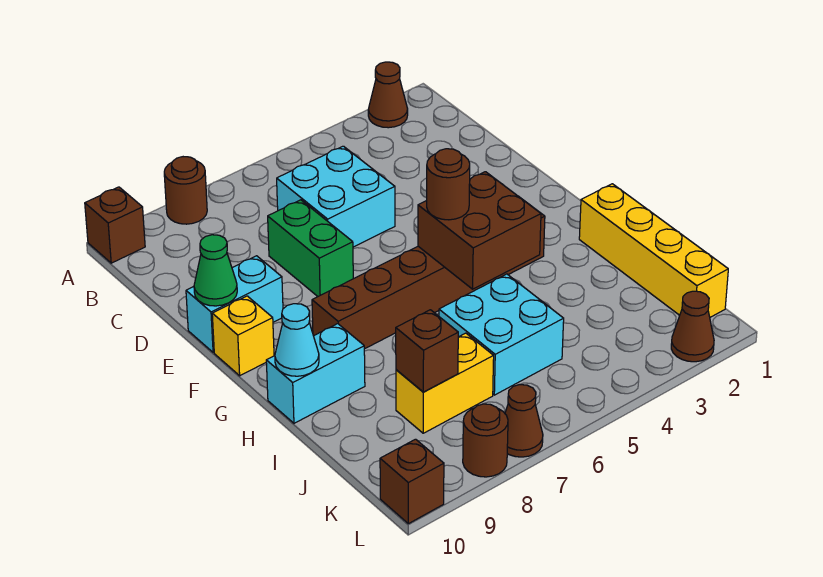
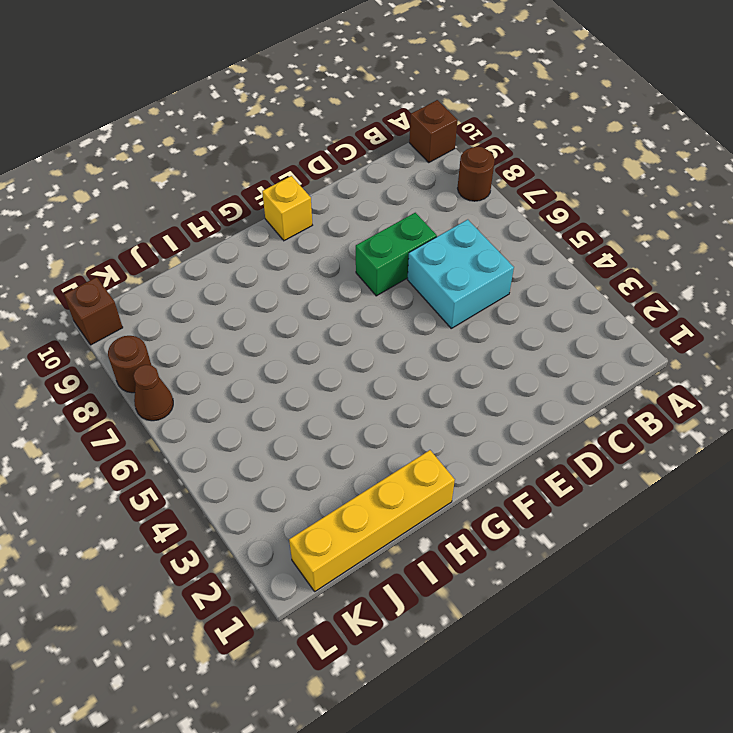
none -> brown 1x1 cone [368,62,408,128]
none -> cyan 1x2 brick [186,256,283,352]
none -> brown 1x6 brick [312,205,545,349]

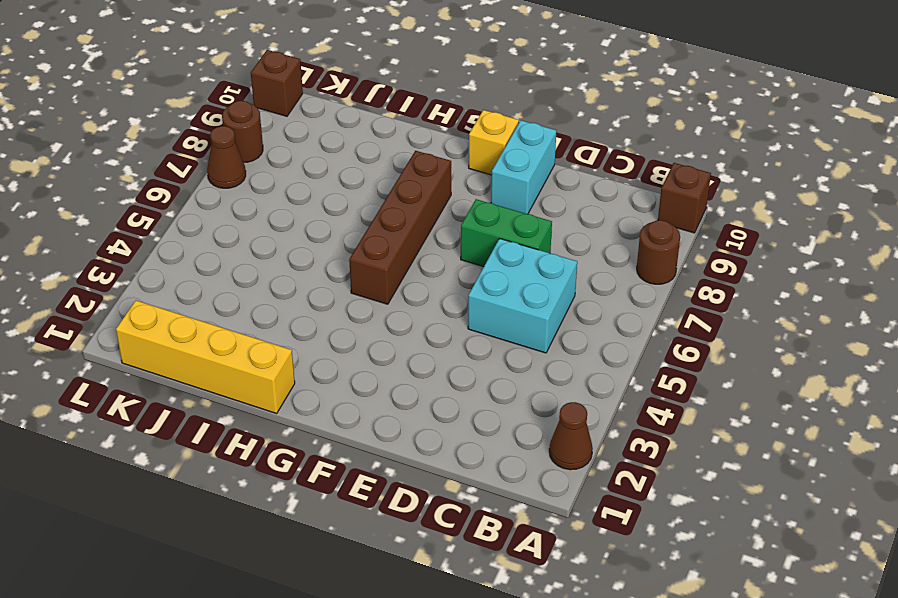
brown 1x4 brick [349,151,451,304] -> brown 1x6 brick [312,205,545,349]
none -> cyan 1x2 brick [266,324,365,423]
none -> cyan 2x2 brick [439,274,564,395]
none -> yellow 1x2 brick [396,333,494,433]

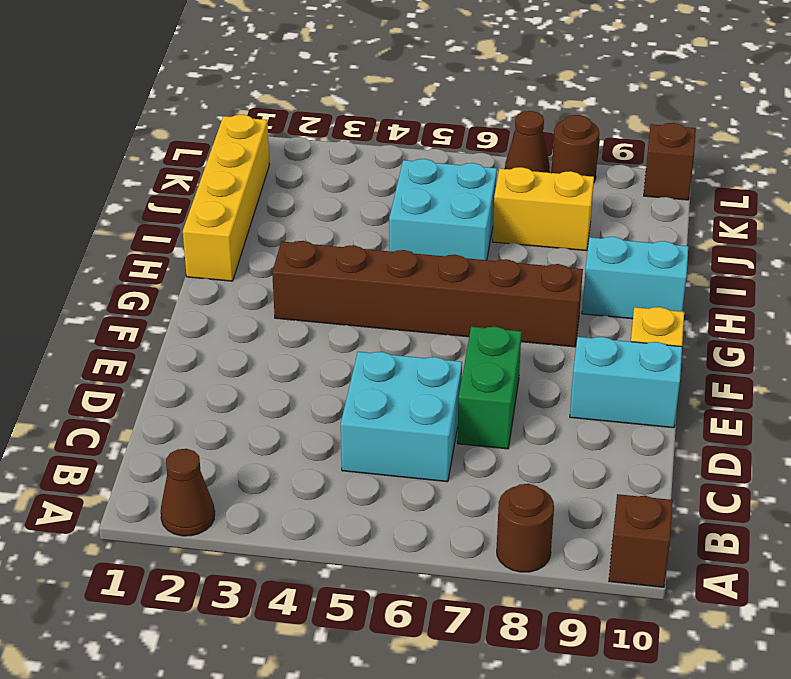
none -> brown 1x1 cone [671,291,714,362]
none -> green 1x1 cone [194,235,237,306]
none -> brown 2x2 brick [418,172,541,289]

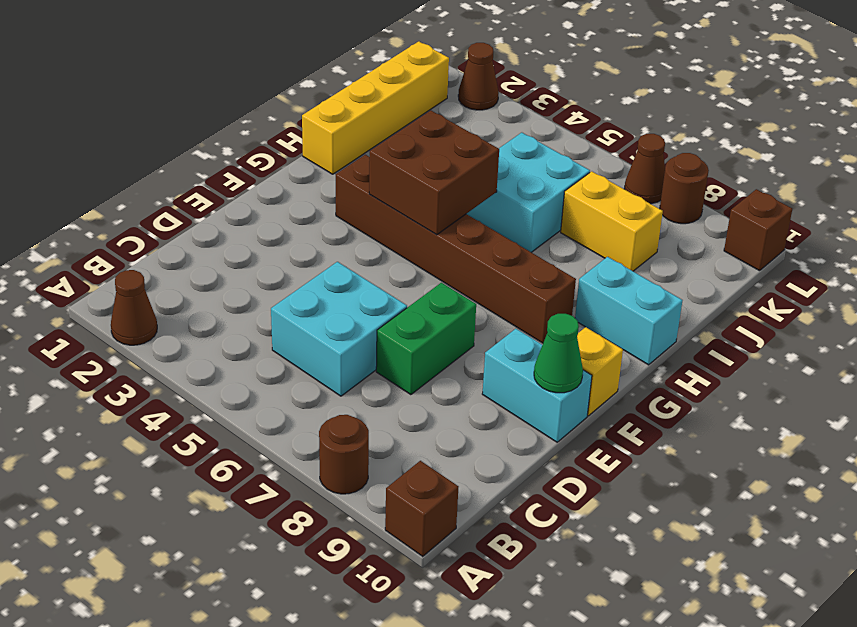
none -> cyan 1x1 cone [275,304,319,376]
none -> brown 1x1 brick [396,310,458,392]
none -> brown 1x1 round brick [427,149,470,220]

